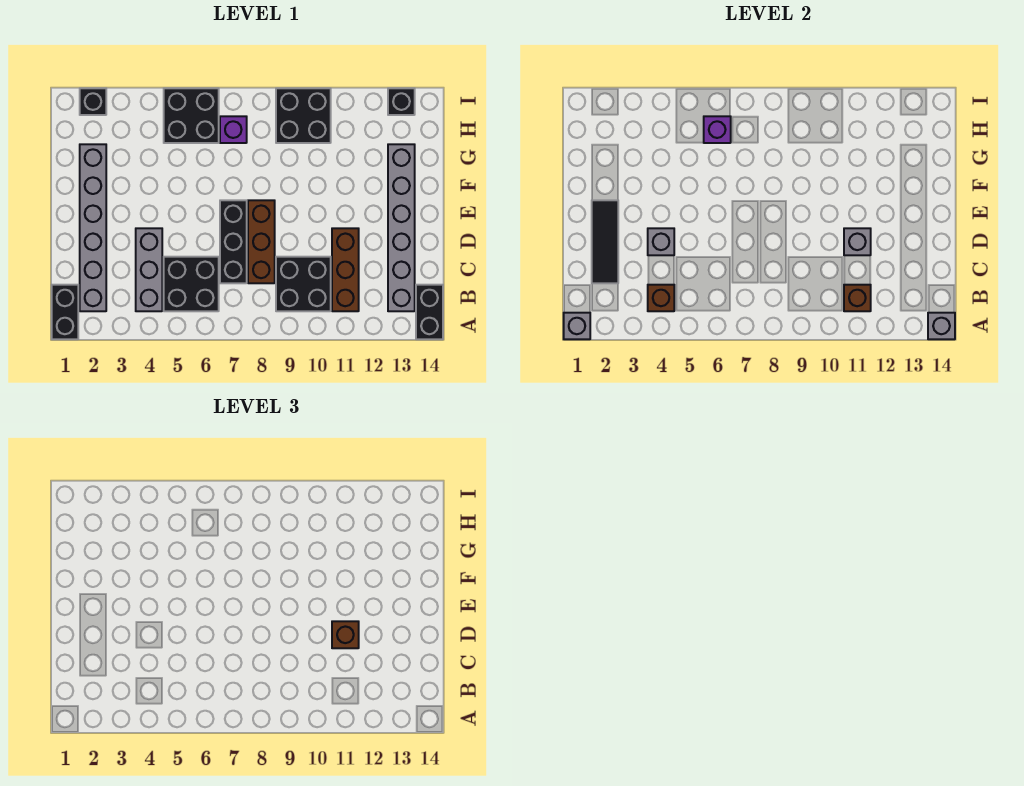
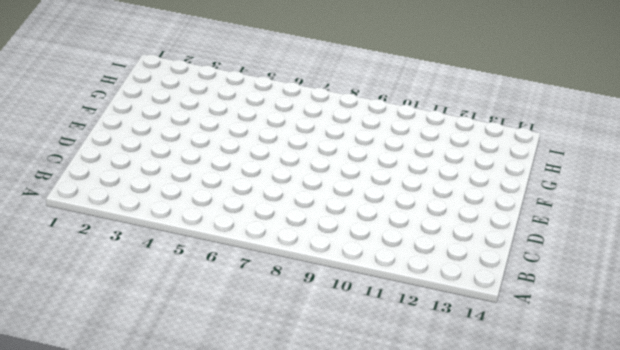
none -> black 1x2 brick [52,285,78,339]
none -> black 1x2 brick [416,285,443,339]
none -> grey 1x6 brick [80,144,106,311]

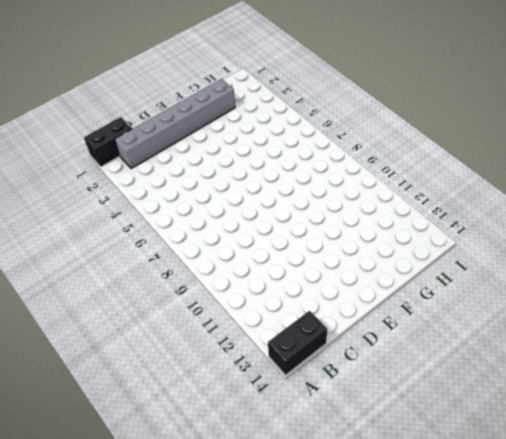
none -> grey 1x3 brick [136,228,162,311]
none -> black 2x2 brick [164,257,219,311]
none -> black 2x2 brick [276,257,331,311]

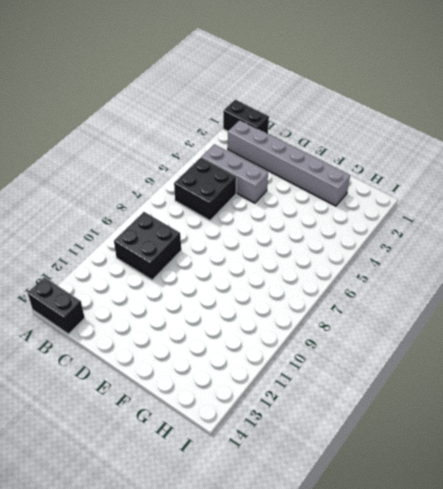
none -> brown 1x3 brick [332,228,359,311]
none -> grey 1x6 brick [388,144,415,311]
none -> black 1x3 brick [220,200,247,283]

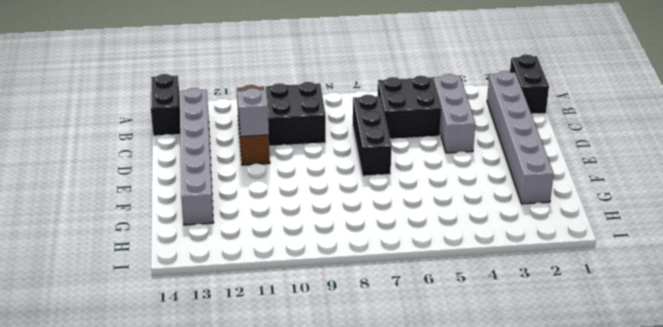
none -> brown 1x3 brick [248,200,275,283]
none -> black 2x2 brick [164,88,219,143]
none -> purple 1x1 brick [220,116,247,143]

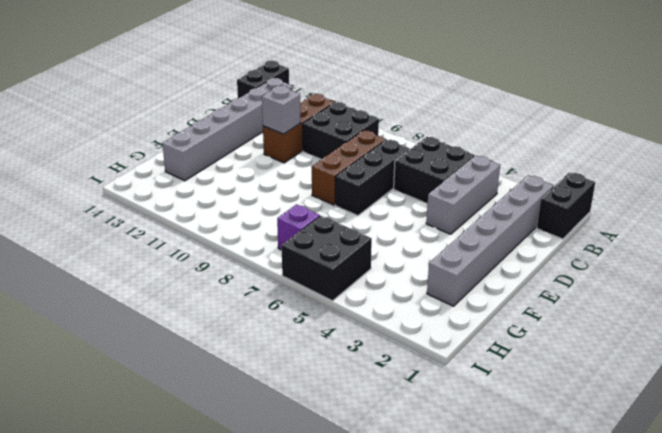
none -> black 2x2 brick [276,88,331,143]
none -> black 1x1 brick [80,88,106,115]
none -> black 1x1 brick [388,88,415,115]

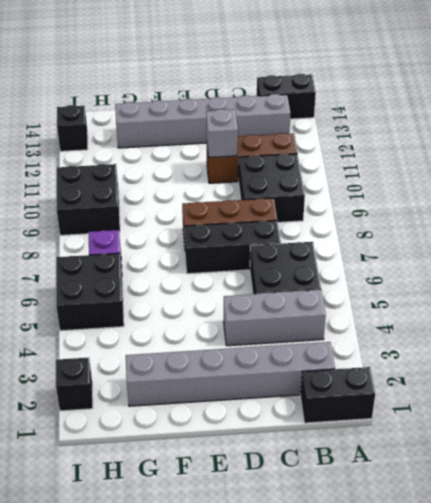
none -> grey 1x1 brick [564,313,590,339]
none -> grey 1x1 brick [928,313,955,339]
none -> brown 1x1 brick [648,285,674,311]

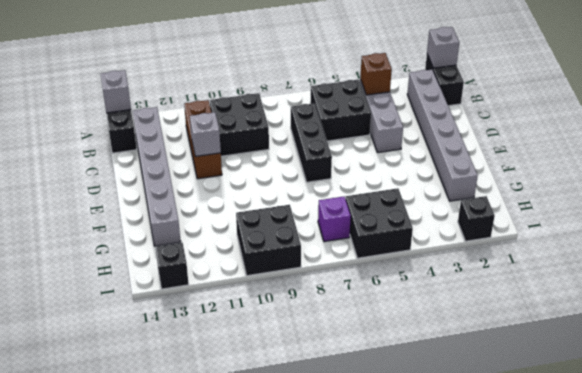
none -> brown 1x3 brick [248,200,275,283]
none -> brown 1x1 brick [844,285,871,311]
none -> black 1x3 tile [592,200,618,283]

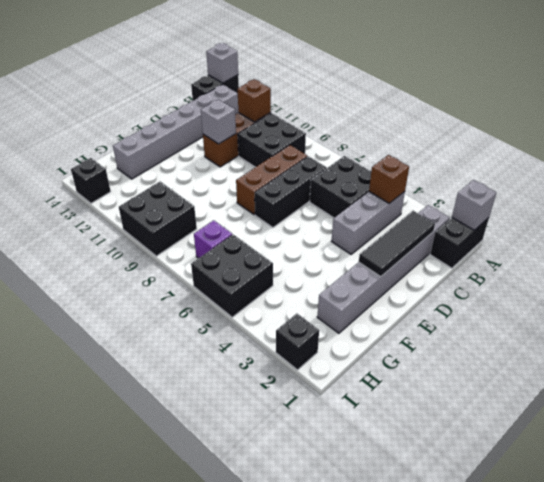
none -> grey 1x1 brick [648,228,674,255]
none -> purple 1x1 brick [704,116,731,143]
none -> brown 1x1 brick [332,621,359,648]

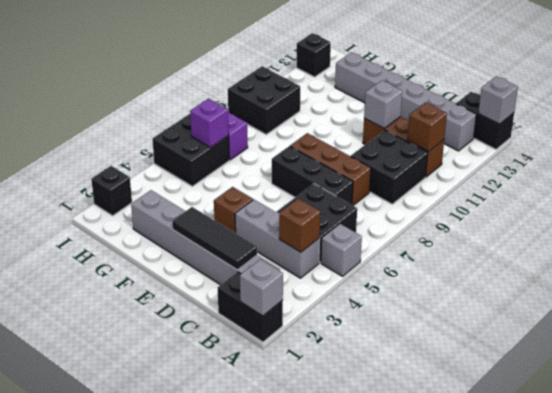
grey 1x1 brick [321,224,362,276] -> grey 1x1 brick moved to [648,228,674,255]
brown 1x1 brick [214,187,253,233] -> brown 1x1 brick moved to [332,621,359,648]

